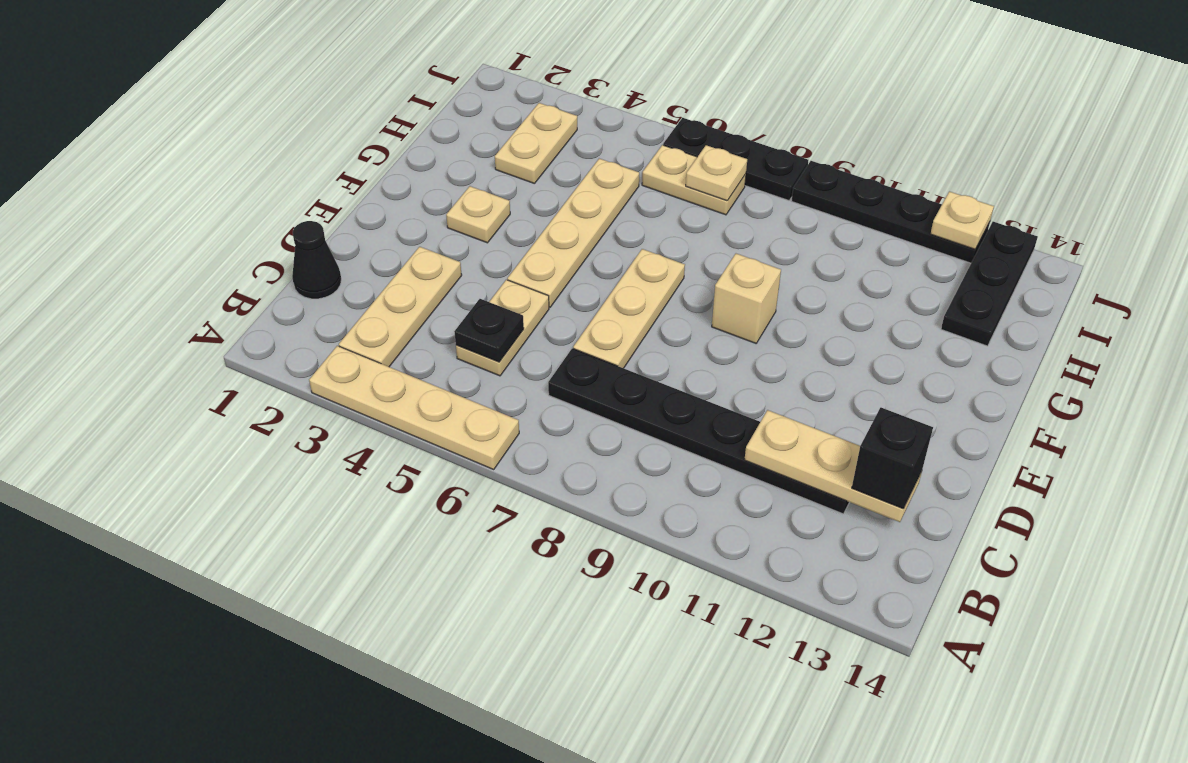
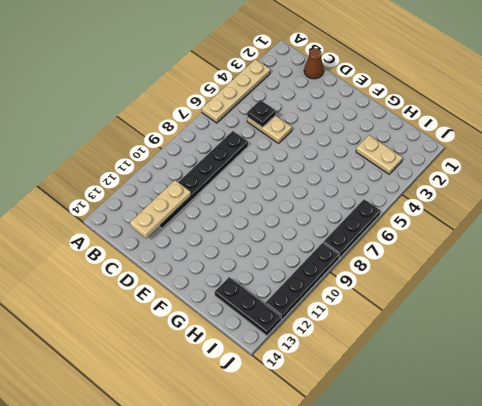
brown 1x1 cone [304,48,324,79] -> black 1x1 cone [292,221,341,299]
none -> tan 1x3 plate [339,247,462,367]
none -> tan 1x3 plate [573,249,685,368]
none -> tan 1x4 plate [507,159,639,307]

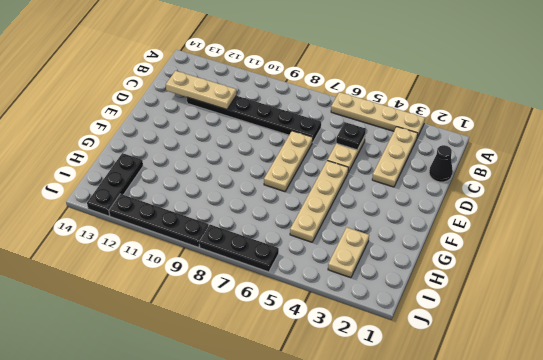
none -> tan 1x1 plate [446,186,510,243]
none -> tan 1x1 brick [712,254,781,343]
none -> tan 1x2 plate [642,145,746,215]

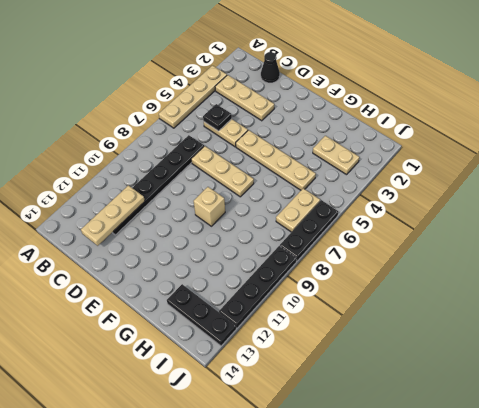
none -> tan 1x1 plate [446,186,510,243]
none -> tan 1x1 plate [686,145,747,201]
none -> tan 1x1 plate [930,192,994,249]

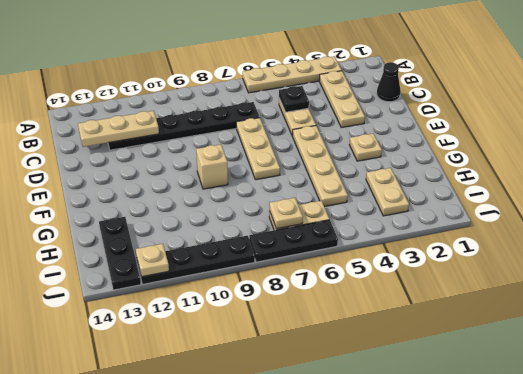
none -> black 1x1 brick [852,408,933,508]

